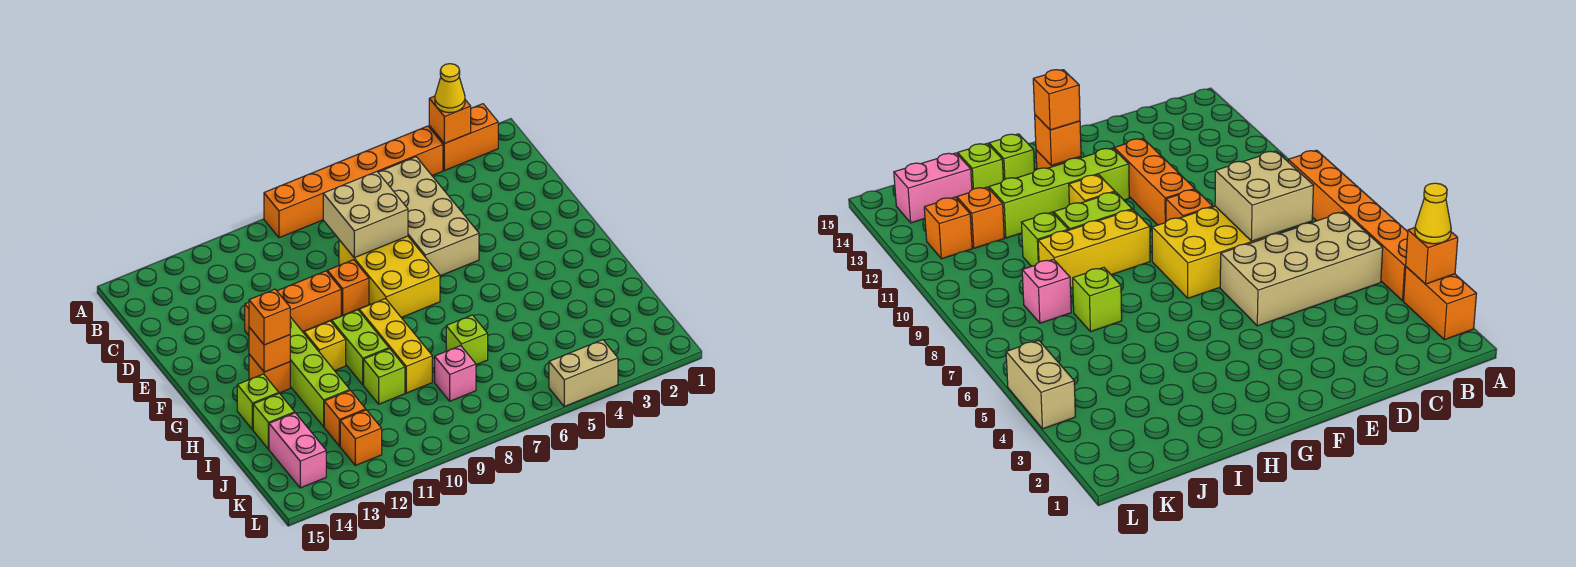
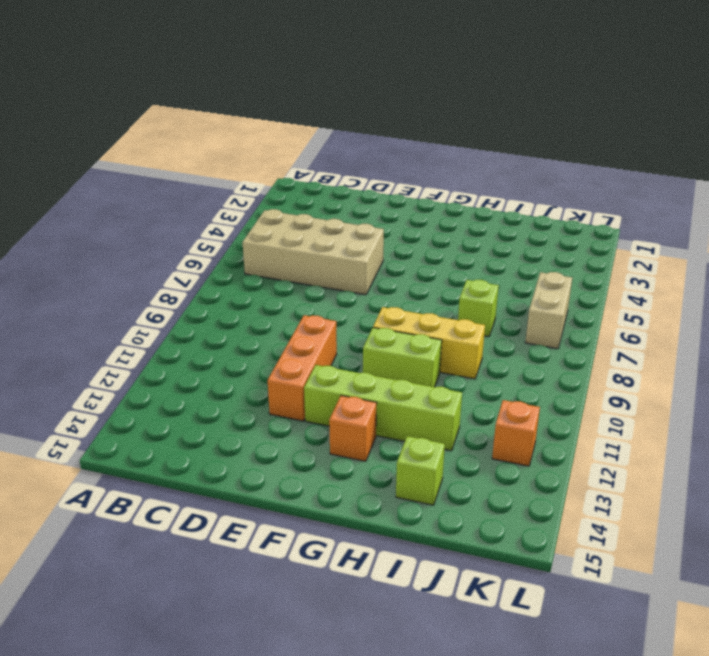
tan 1x2 brick [525,272,572,349] -> tan 1x2 brick moved to [549,340,618,406]
none -> orange 1x2 brick [429,104,498,171]
none -> orange 1x6 brick [264,126,443,238]
none -> yellow 2x3 brick [339,236,440,318]

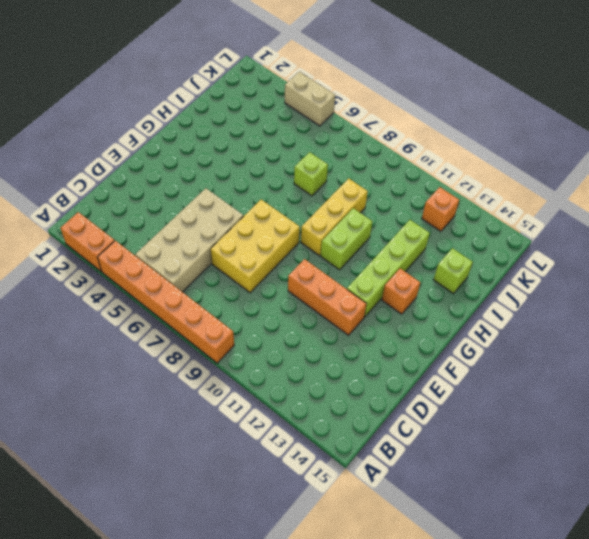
none -> orange 1x1 brick [327,260,369,315]
none -> yellow 1x1 brick [304,321,346,371]
none -> lime 1x1 brick [237,374,279,430]

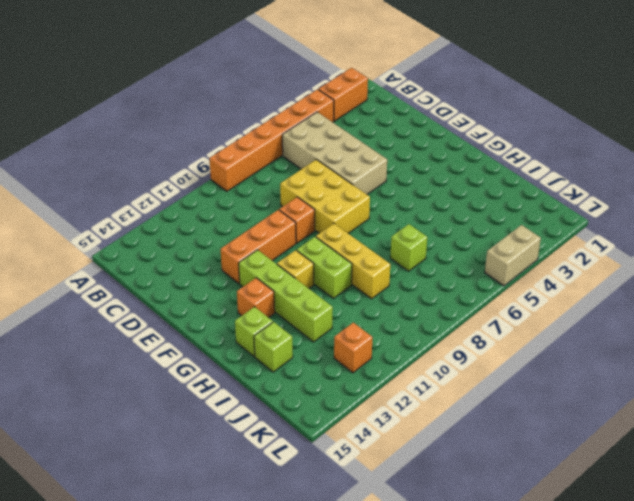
none -> lime 1x1 brick [364,349,405,404]
none -> pink 1x1 brick [435,346,476,401]
none -> orange 1x1 brick [324,390,366,446]

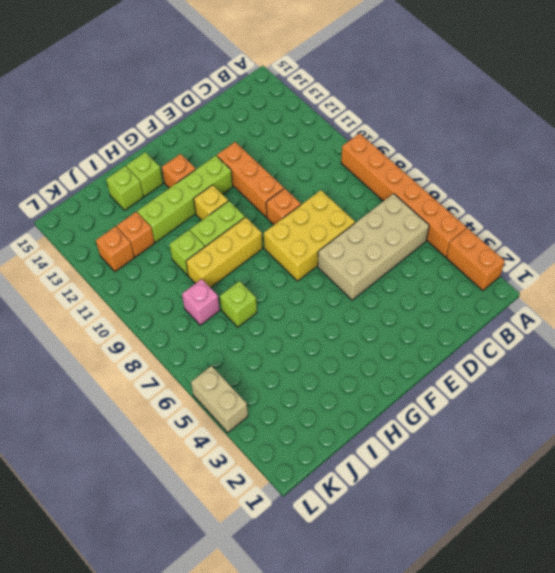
none -> pink 1x2 brick [269,413,326,488]
none -> orange 1x1 brick [429,96,471,144]
none -> tan 2x2 brick [323,171,408,258]

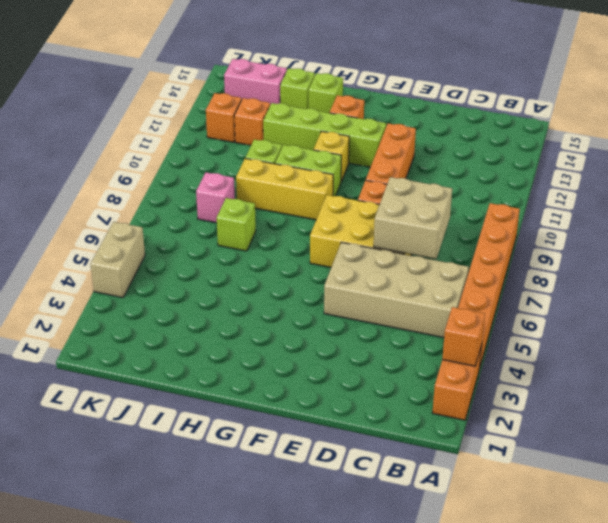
none -> orange 1x1 brick [249,327,290,372]
none -> yellow 1x1 cone [435,64,465,113]
none -> orange 1x1 brick [249,289,290,345]

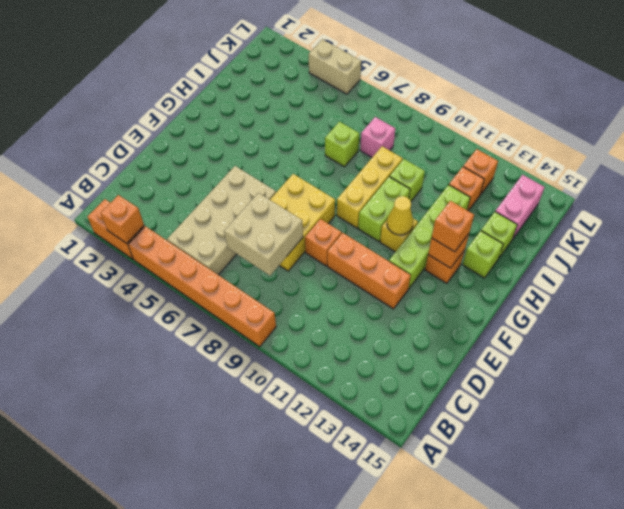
yellow 1x1 cone [387,196,413,235] -> yellow 1x1 cone moved to [435,64,465,113]

